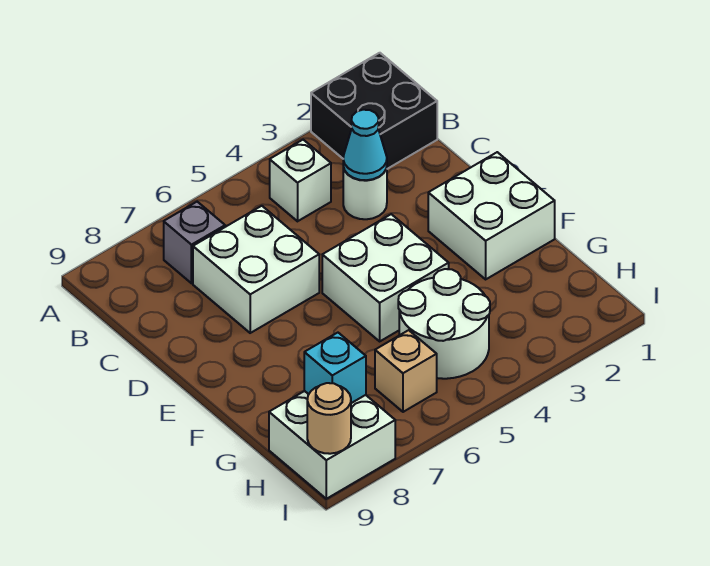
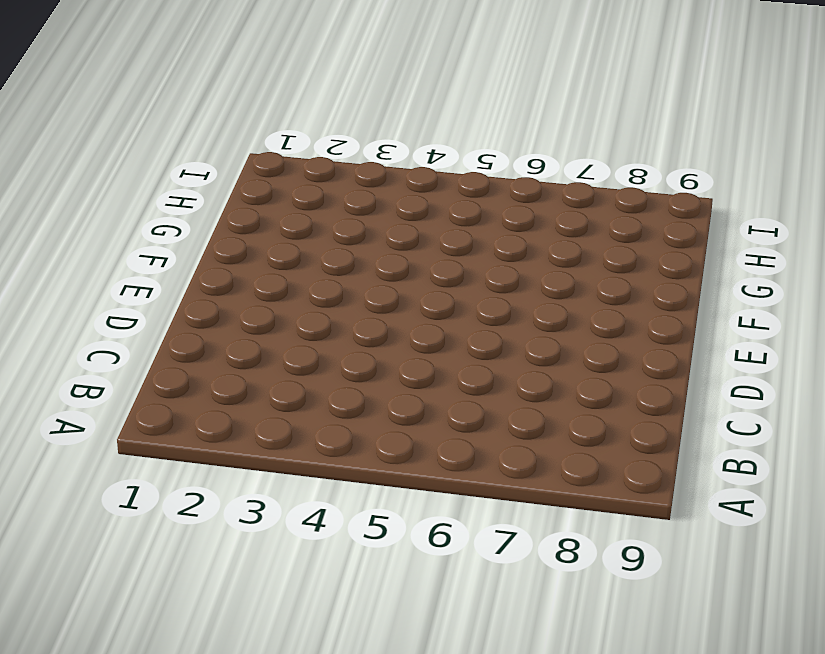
none -> black 2x2 brick [311,53,437,169]
none -> white 1x1 brick [270,140,331,221]
none -> grey 1x1 brick [164,202,225,283]

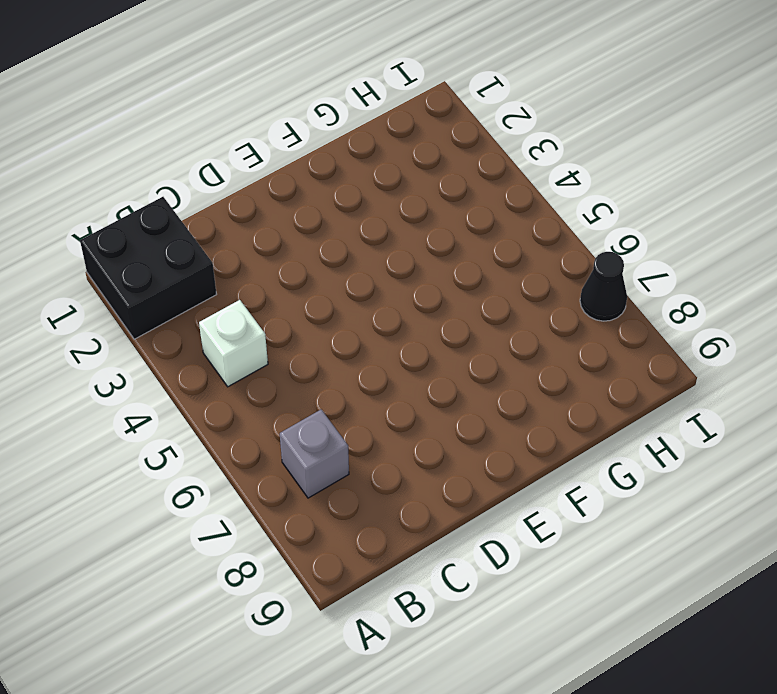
black 1x1 cone [580,252,627,321] -> none
none -> white 1x1 round brick [343,167,387,219]
none -> white 2x2 brick [193,206,319,333]
none -> white 2x2 brick [428,152,555,279]

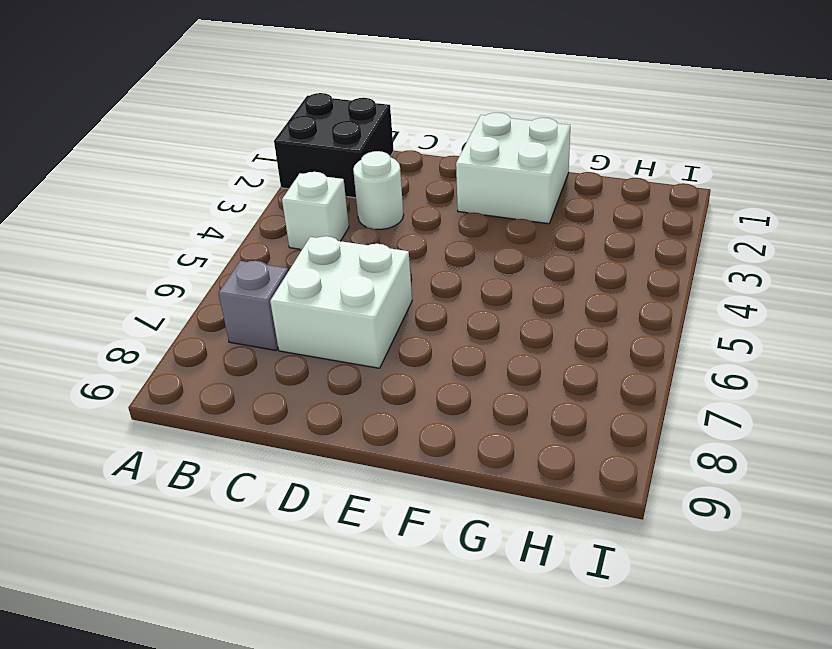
none -> white 2x2 brick [322,214,449,341]
none -> white 2x2 round brick [398,269,490,379]
none -> tan 1x1 brick [375,330,437,412]

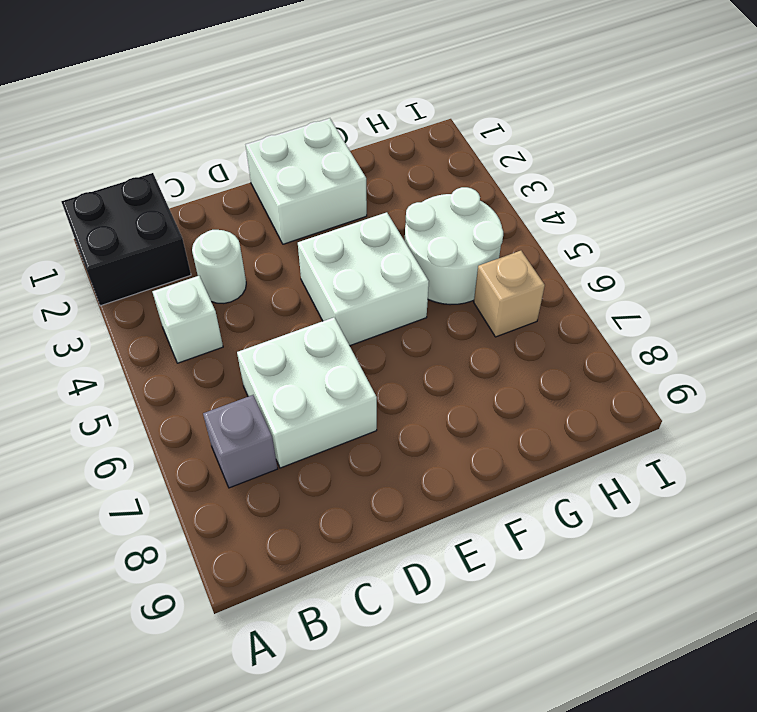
none -> white 2x2 brick [269,391,395,499]
none -> cyan 1x1 cone [343,110,387,180]
none -> cyan 1x1 brick [304,333,366,403]

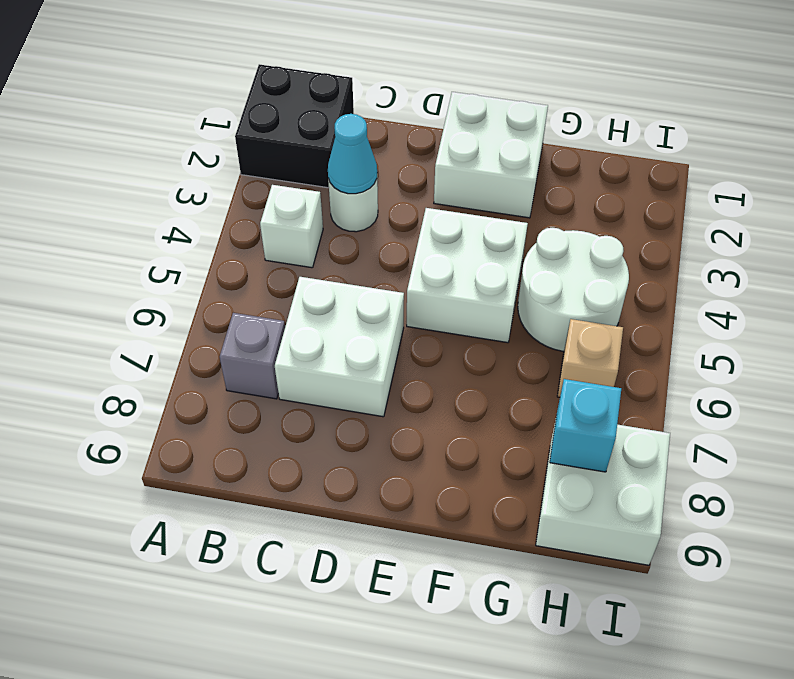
none -> tan 1x1 round brick [307,383,351,454]

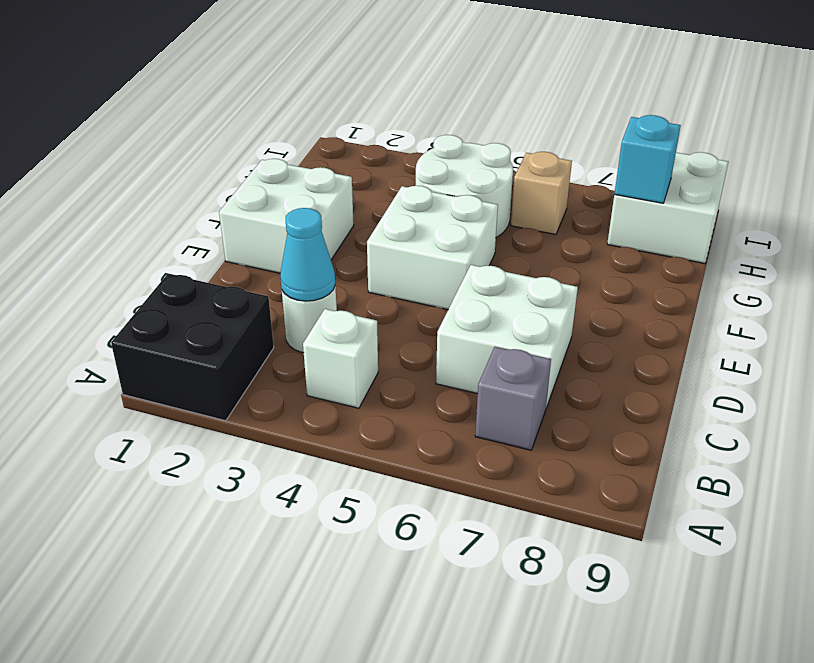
none -> tan 1x1 round brick [307,383,351,454]

